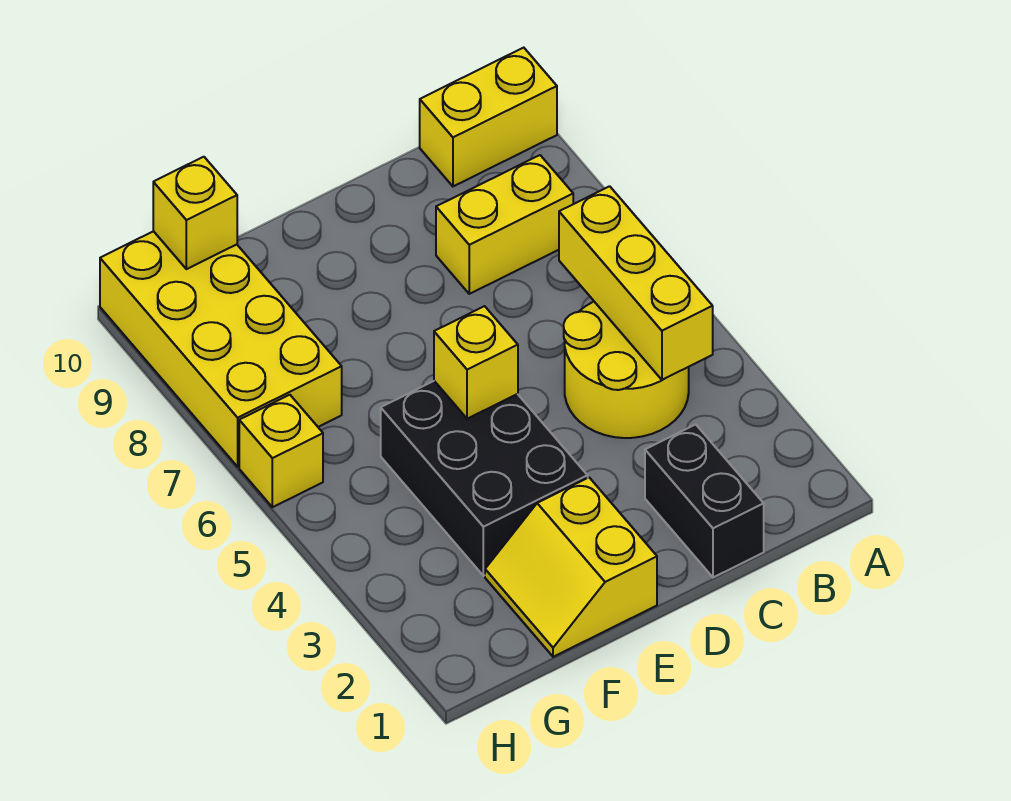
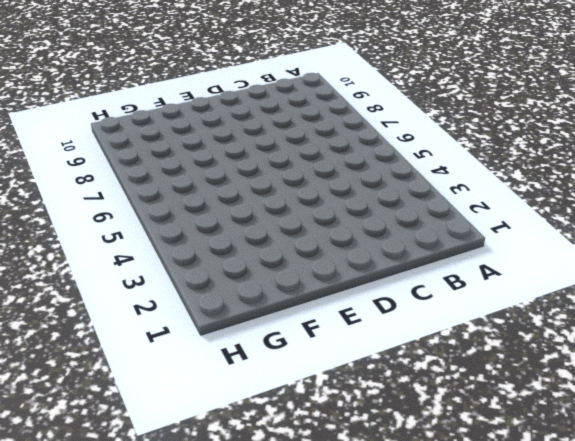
none -> yellow 1x2 brick [420,48,557,186]
none -> yellow 2x2 round brick [564,302,689,438]

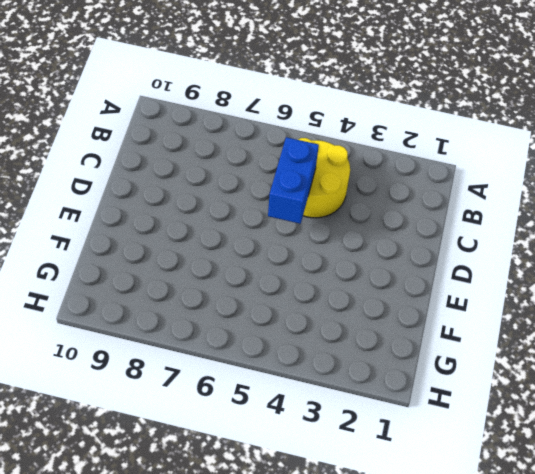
blue 1x2 brick [268,137,319,224] -> none
none -> yellow 1x2 brick [420,48,557,186]
none -> yellow 1x2 brick [436,155,573,294]

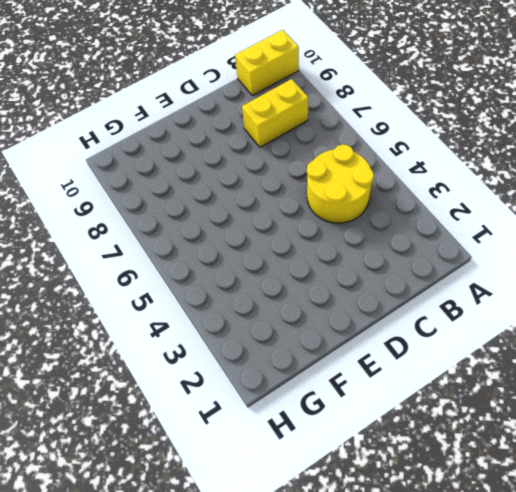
none -> black 1x2 brick [645,424,764,577]
none -> yellow 2x2 slope [485,478,657,657]

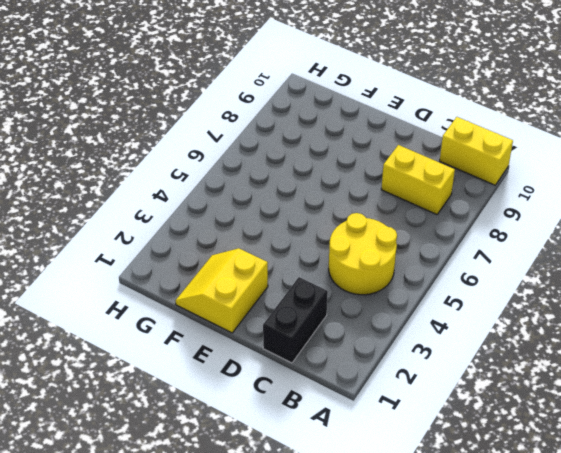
none -> black 2x3 brick [381,381,588,576]
none -> yellow 2x4 brick [100,231,342,467]

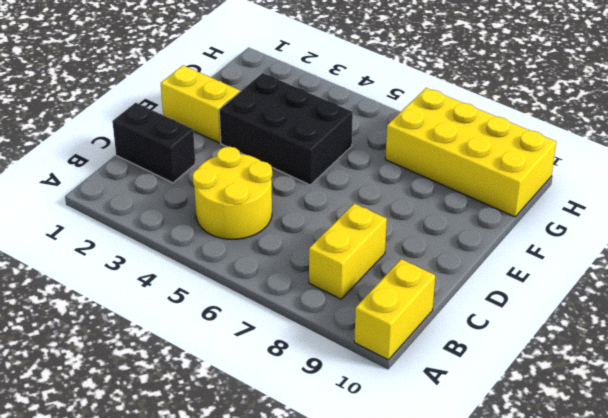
none -> yellow 1x1 brick [239,395,323,507]
none -> yellow 1x3 brick [559,186,713,380]

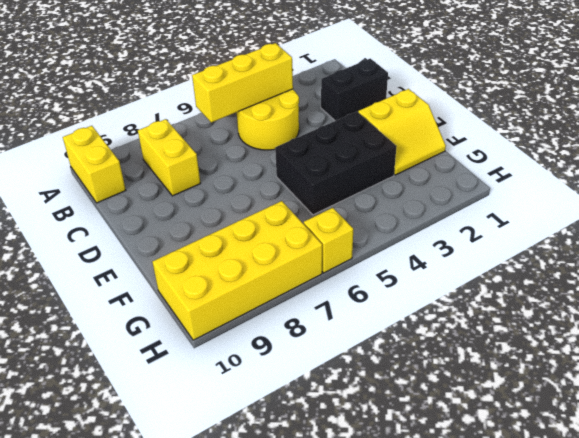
none -> yellow 1x1 brick [434,306,518,419]
none -> yellow 1x1 brick [153,157,237,269]

